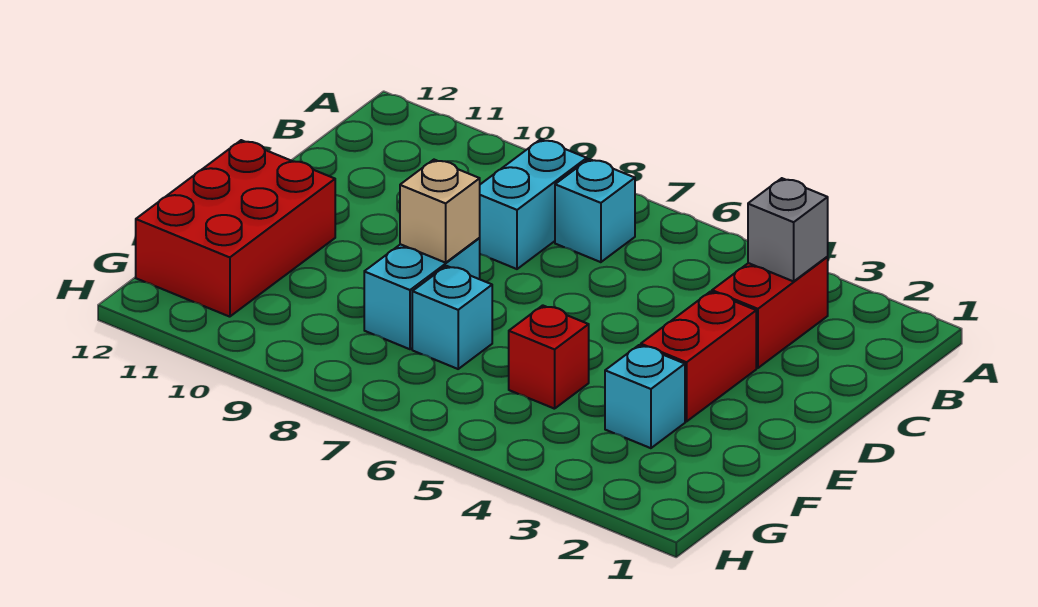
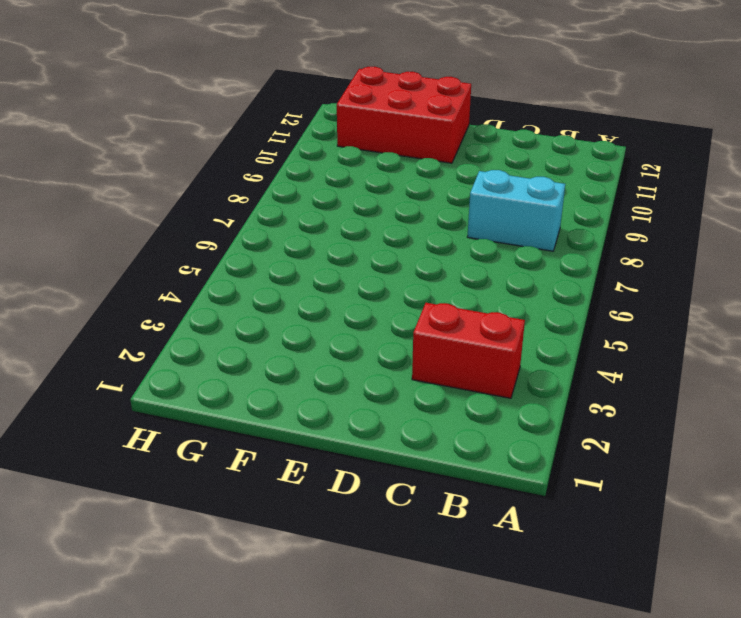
none -> cyan 1x1 brick [555,159,635,262]
none -> red 1x2 brick [641,292,756,421]

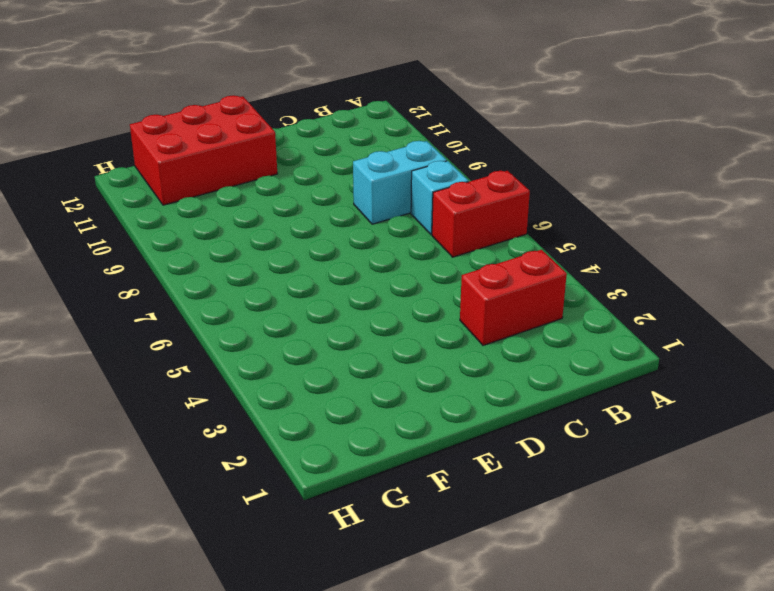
red 1x2 brick [432,171,530,257] -> red 1x2 brick moved to [641,292,756,421]
none -> cyan 1x2 brick [364,238,480,349]
none -> cyan 1x1 brick [605,345,685,448]

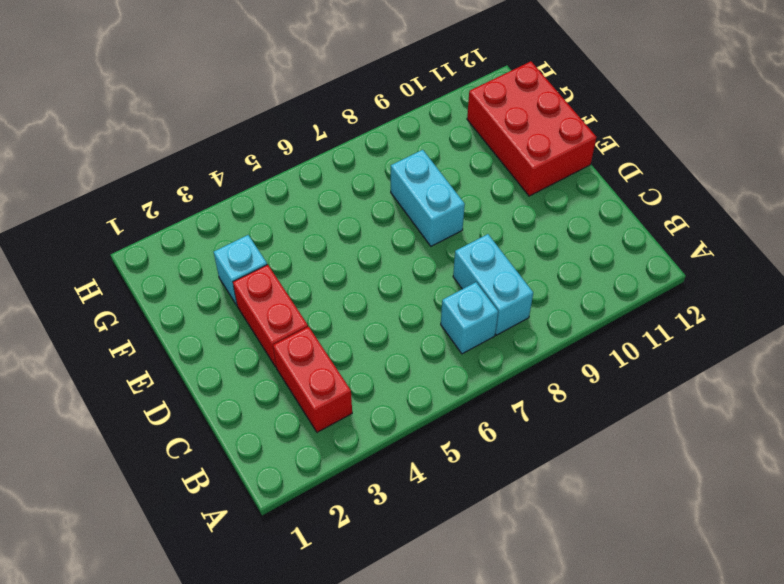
none -> red 1x1 brick [509,305,589,409]
none -> cyan 1x1 brick [412,266,492,369]

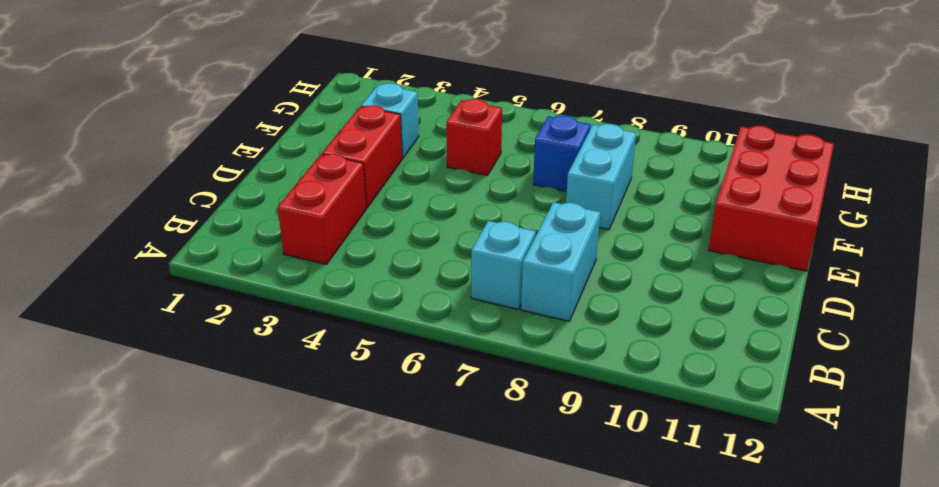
blue 1x1 brick [533,115,591,192] -> cyan 1x1 brick [412,266,492,369]
none -> grey 1x1 brick [748,178,828,281]
none -> tan 1x1 brick [400,160,480,263]

